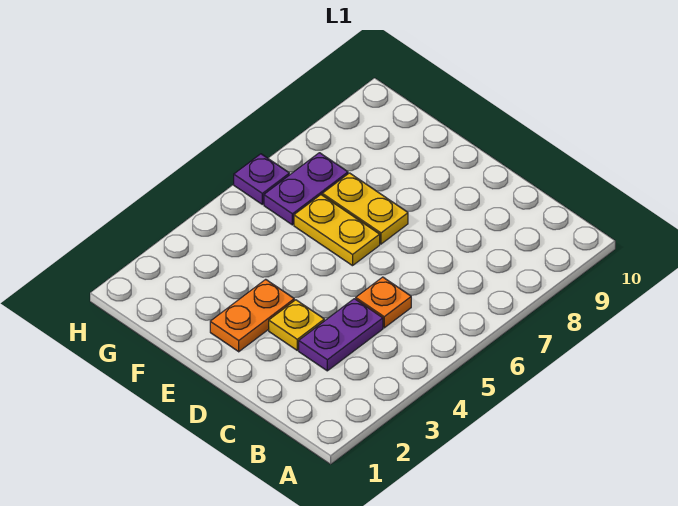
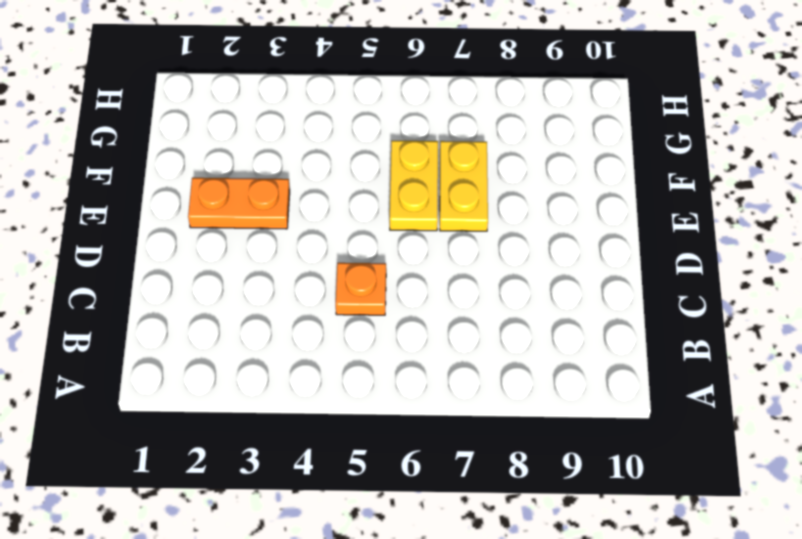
none -> purple 1x2 plate [299,299,383,371]
none -> yellow 1x1 plate [269,300,324,350]

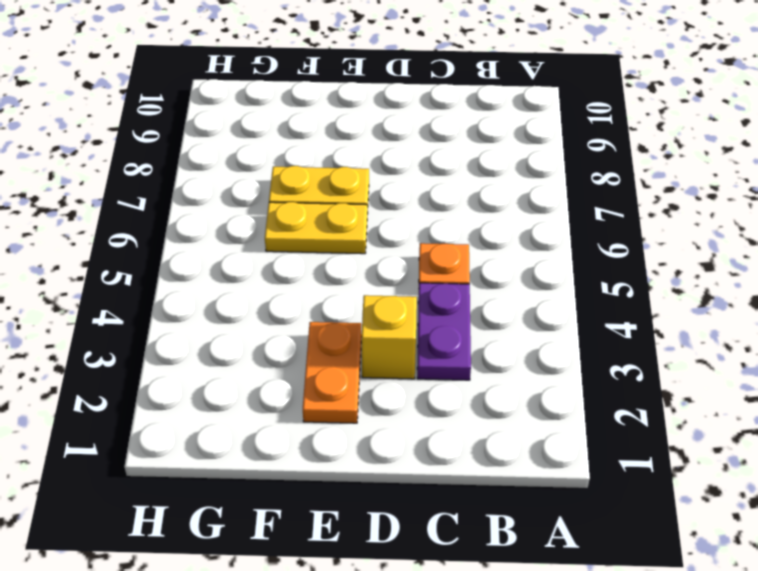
yellow 1x1 brick [362,295,417,379] -> yellow 1x1 plate [269,300,324,350]
none -> purple 1x2 plate [264,153,348,225]
none -> purple 1x1 plate [234,154,289,204]

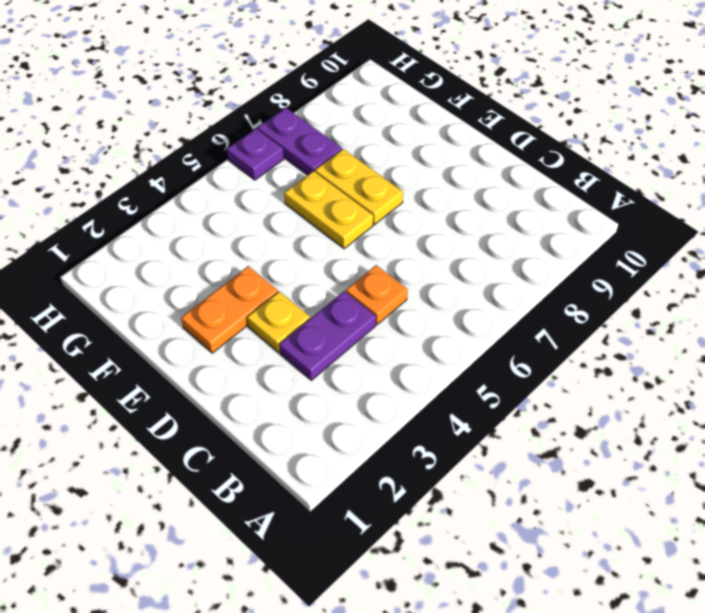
purple 1x2 plate [258,108,342,175] -> purple 1x2 plate turned to [264,153,348,225]

